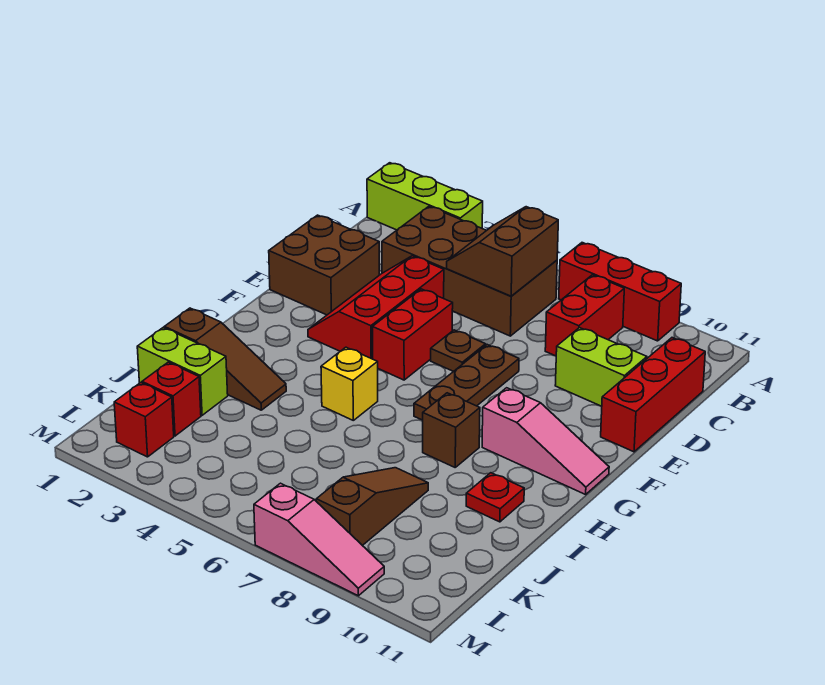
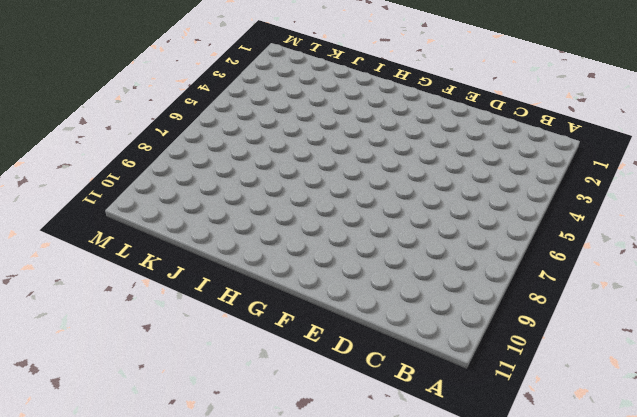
none -> lime 1x3 brick [367,163,483,230]
none -> red 1x3 brick [559,243,681,341]
none -> brown 2x4 brick [382,206,557,336]

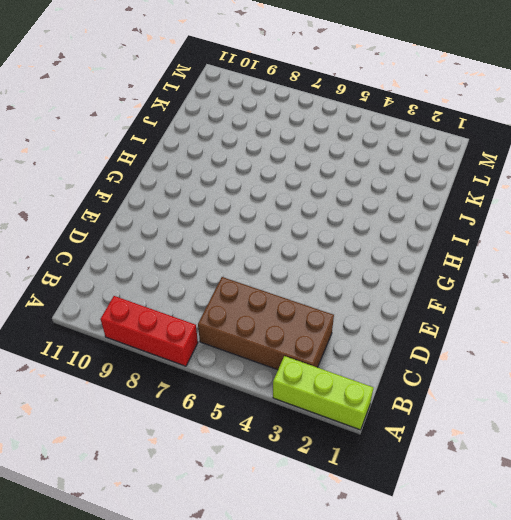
none -> red 1x2 brick [545,275,624,356]
none -> red 1x3 brick [601,338,705,452]
none -> brown 2x2 brick [269,215,379,315]

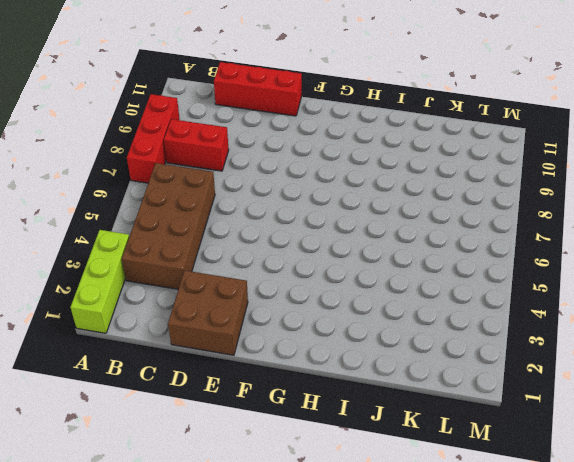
none -> red 2x3 slope [308,256,444,359]
none -> lime 1x2 brick [555,328,647,406]
none -> red 1x2 brick [372,289,453,380]

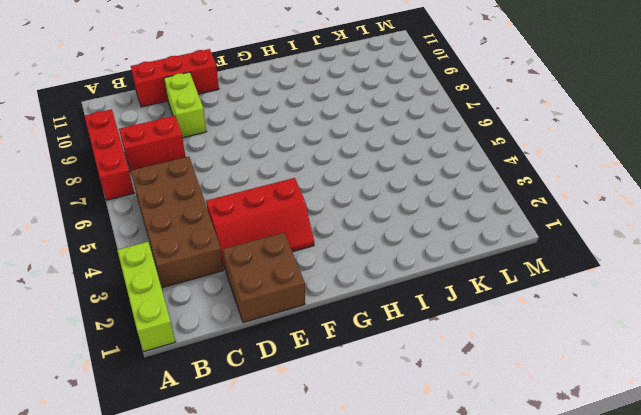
none -> red 1x2 brick [372,289,453,380]
none -> brown 1x1 plate [431,330,486,371]
none -> brown 1x3 plate [414,345,519,420]

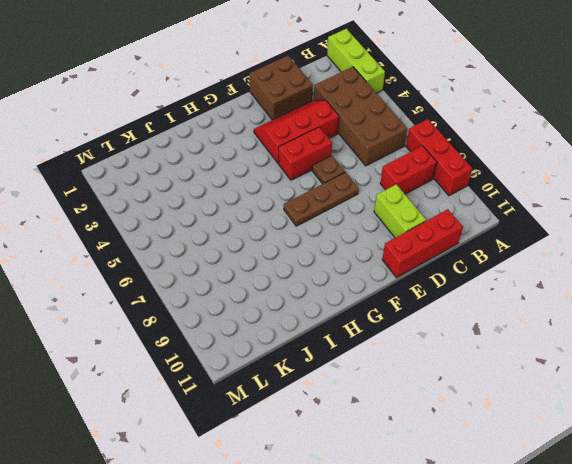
none -> pink 1x3 slope [482,388,609,494]
none -> yellow 1x1 brick [321,347,378,420]
none -> brown 1x1 brick [423,393,480,467]

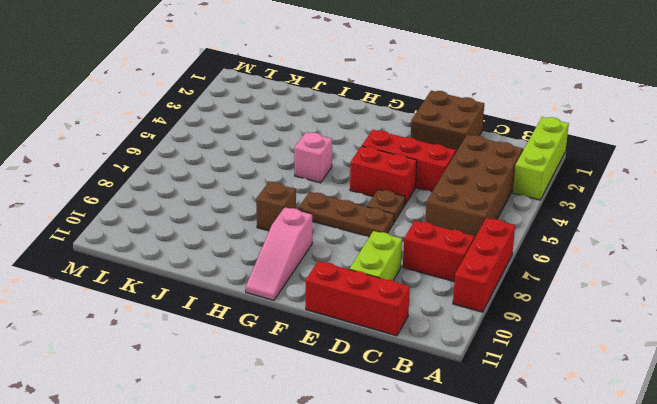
pink 1x1 brick [294,132,332,183] -> yellow 1x1 brick [321,347,378,420]
none -> brown 1x3 slope [164,308,286,410]
none -> red 1x1 plate [466,473,524,522]
none -> lime 1x2 brick [137,328,228,415]

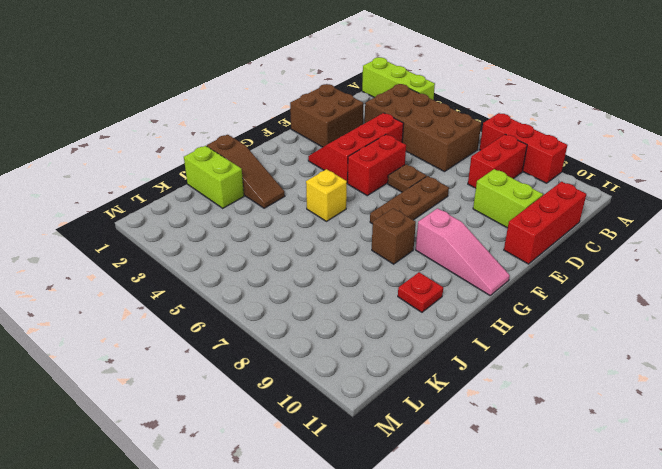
none -> brown 1x3 slope [316,468,428,546]
none -> red 1x1 brick [142,362,201,436]
none -> red 1x1 brick [114,383,174,457]

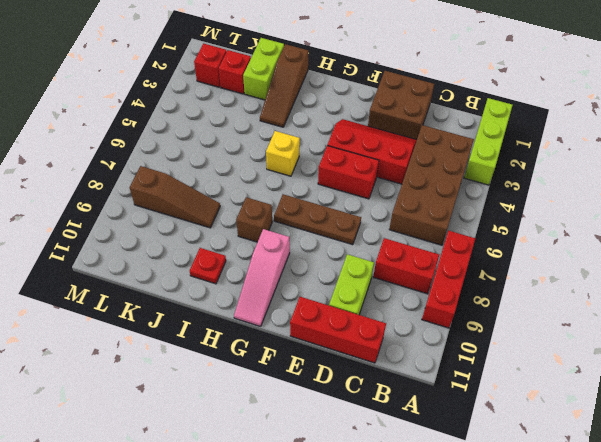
none -> brown 1x1 plate [431,330,486,371]
none -> pink 1x3 slope [254,483,384,596]
none -> brown 2x2 slope [447,207,558,296]

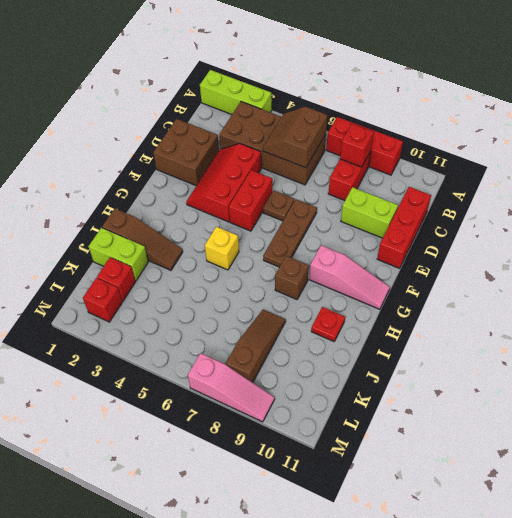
red 1x1 brick [340,124,374,167] -> none

